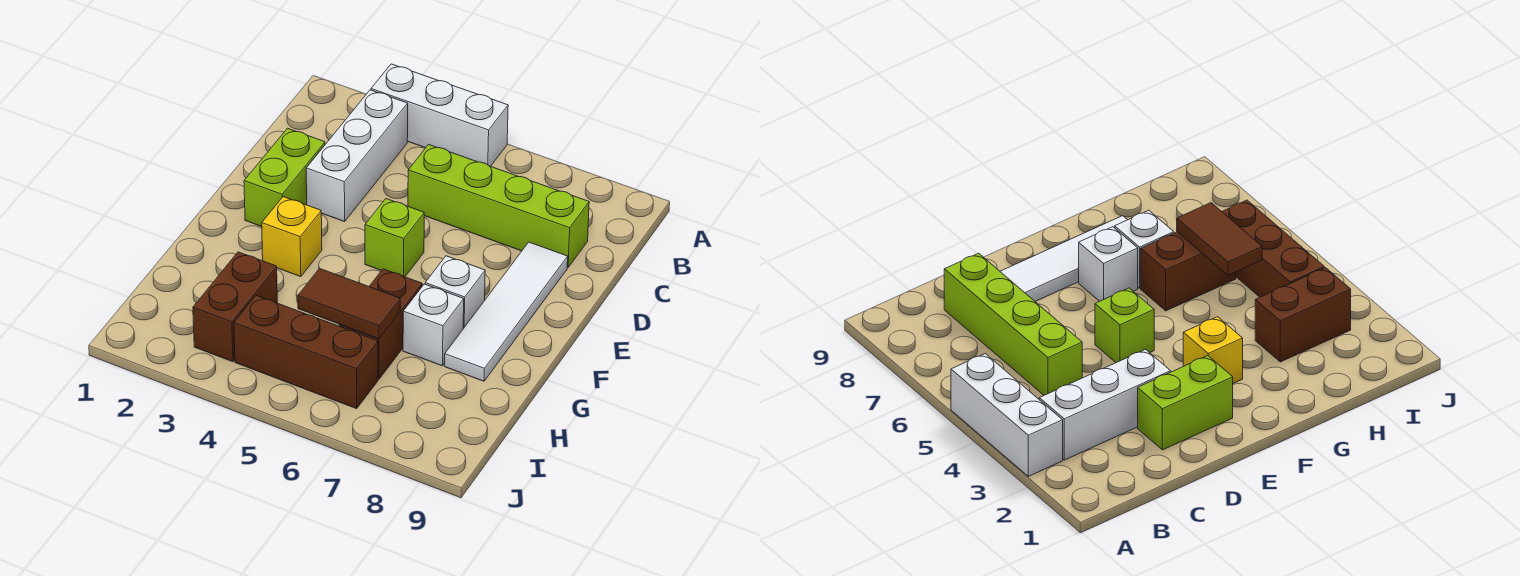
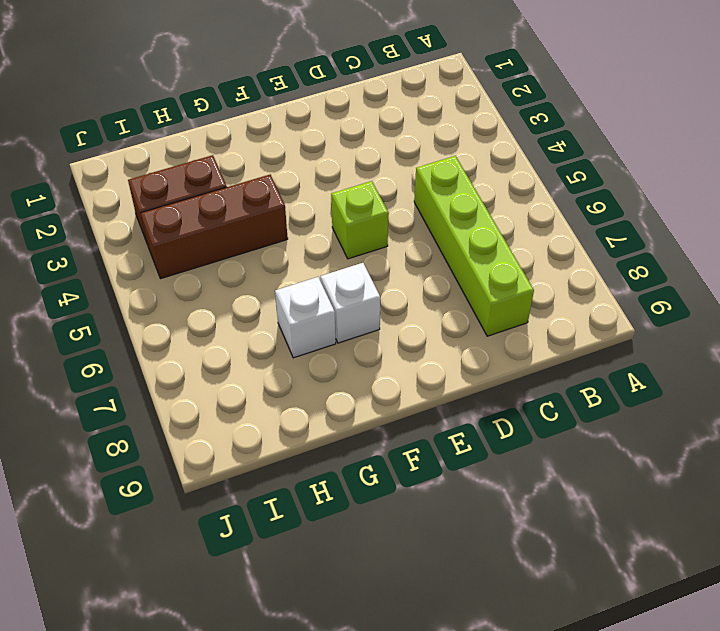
brown 1x3 brick [141,175,288,279] -> brown 1x3 brick turned to [234,295,378,409]
none -> white 1x3 brick [371,64,508,166]
none -> white 1x3 brick [306,90,408,222]
none -> lime 1x2 brick [244,128,325,226]

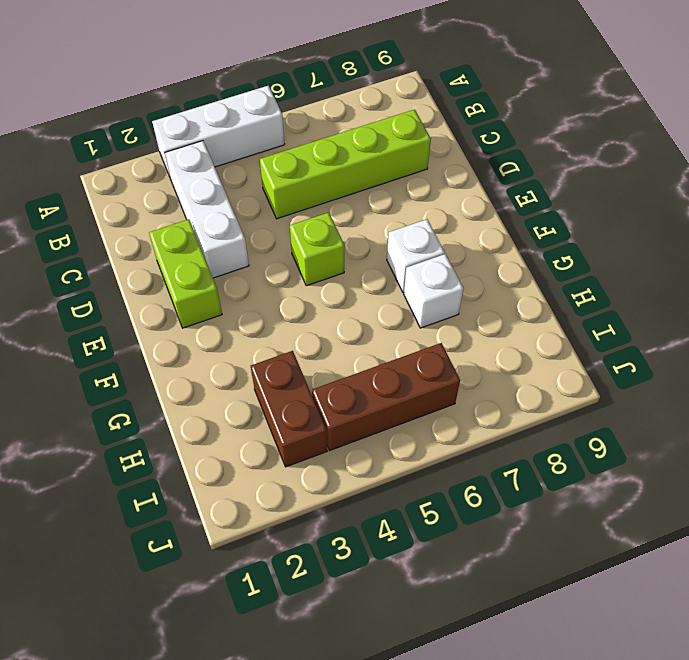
none -> white 1x4 tile [445,242,568,381]
none -> yellow 1x1 brick [262,197,322,277]
none -> brown 1x2 brick [339,269,422,379]

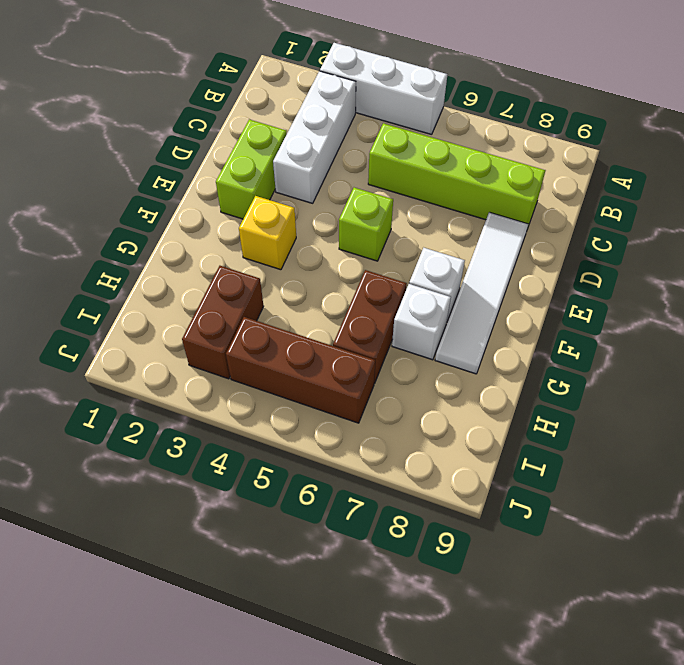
none -> brown 1x2 tile [298,268,400,339]

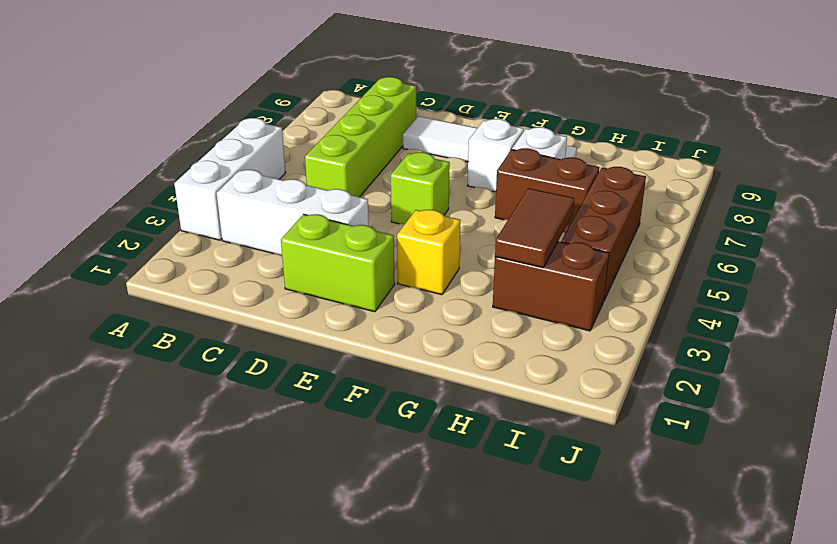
brown 1x2 tile [495,188,574,267] -> brown 1x2 tile moved to [298,268,400,339]

